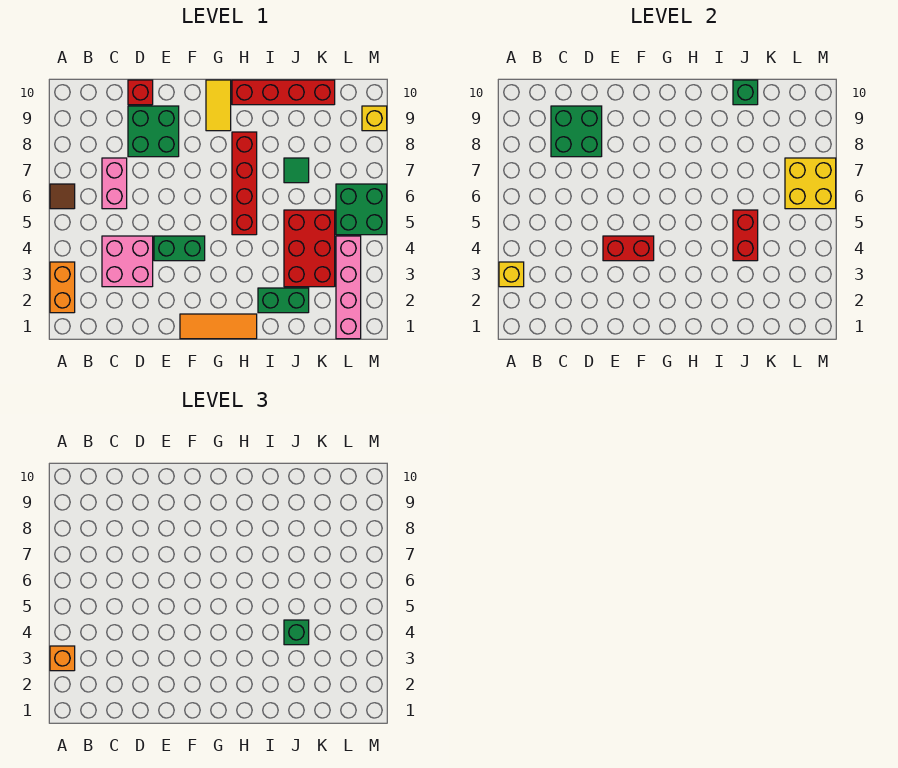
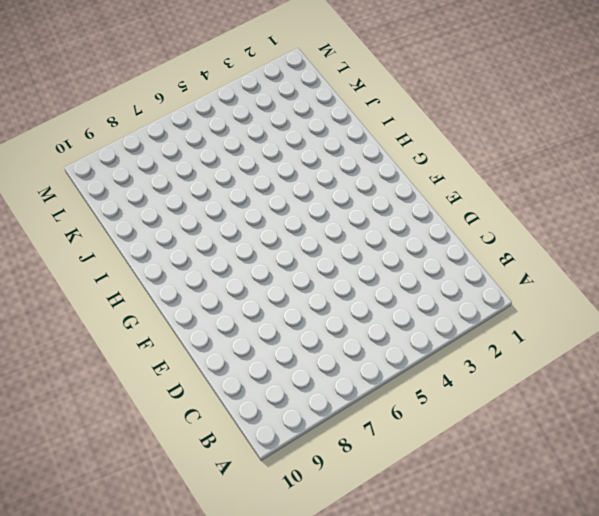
none -> orange 1x2 brick [50,262,75,313]
none -> brown 1x1 tile [50,184,75,209]
none -> pink 2x2 brick [102,236,153,287]

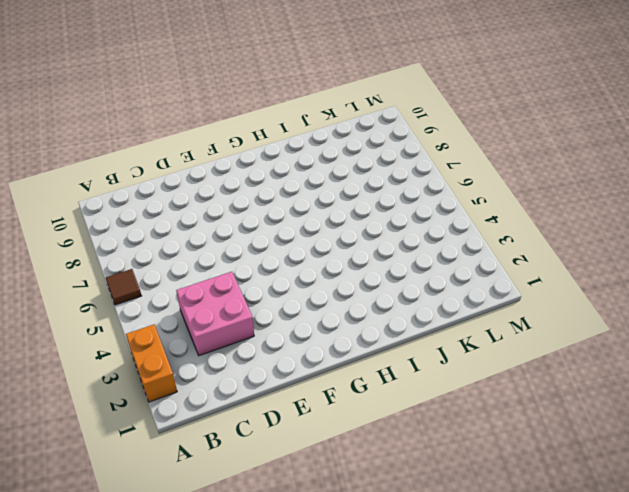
none -> pink 1x2 brick [102,158,127,209]
none -> green 2x2 brick [128,106,179,157]
none -> red 1x1 brick [128,80,153,105]

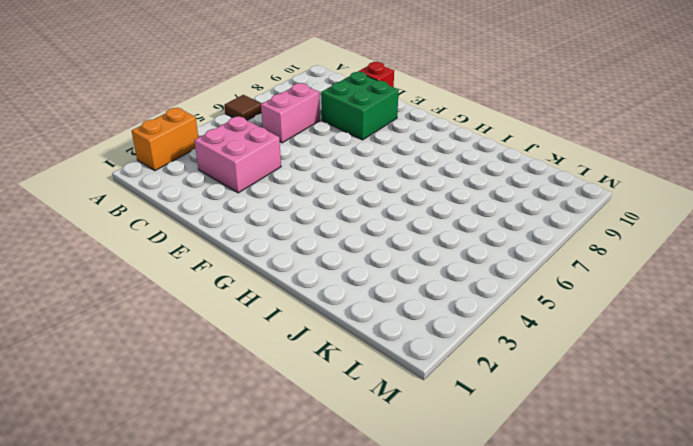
none -> green 1x2 brick [154,236,205,261]
none -> orange 1x3 tile [180,314,257,339]
none -> yellow 1x2 tile [206,80,231,131]

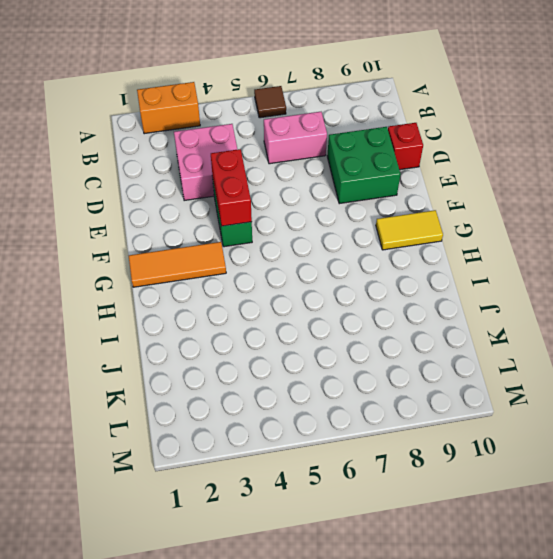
orange 1x3 tile [128,242,226,287] -> orange 1x3 tile turned to [180,314,257,339]
none -> red 1x4 brick [232,132,257,235]
none -> red 1x4 brick [232,80,335,105]
none -> green 1x2 brick [258,288,309,313]

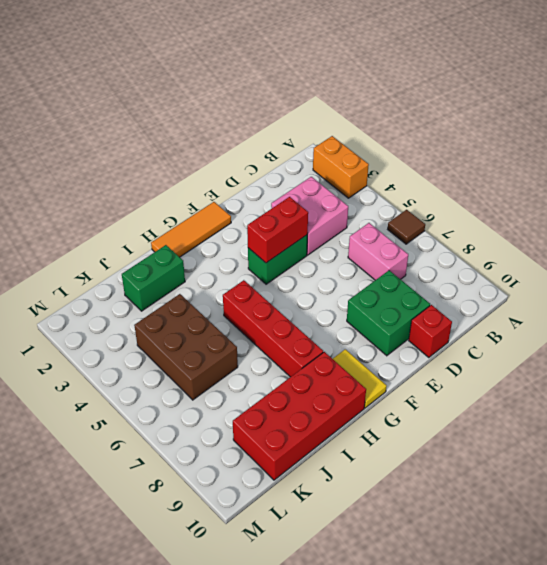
red 2x4 brick [233,352,366,480] -> red 1x4 brick [232,80,335,105]
brown 2x3 brick [134,294,238,400] -> red 2x3 brick [284,210,335,287]
none -> green 1x1 tile [284,158,309,183]
none -> pink 1x4 brick [336,236,361,339]
none -> green 2x2 brick [336,184,387,235]

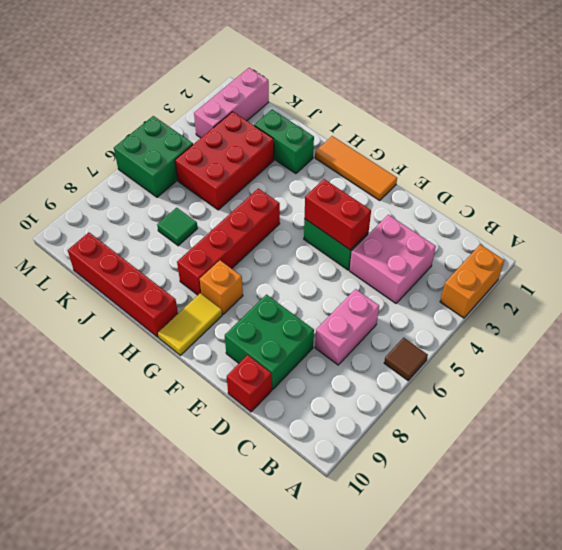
orange 1x1 brick [200,260,243,314] -> orange 1x1 brick moved to [50,646,75,671]
pink 1x3 brick [194,68,269,138] -> pink 1x4 brick [336,236,361,339]
none -> yellow 1x1 brick [362,106,387,131]
none -> yellow 1x1 brick [499,262,524,287]
none -> green 2x2 brick [551,106,602,157]

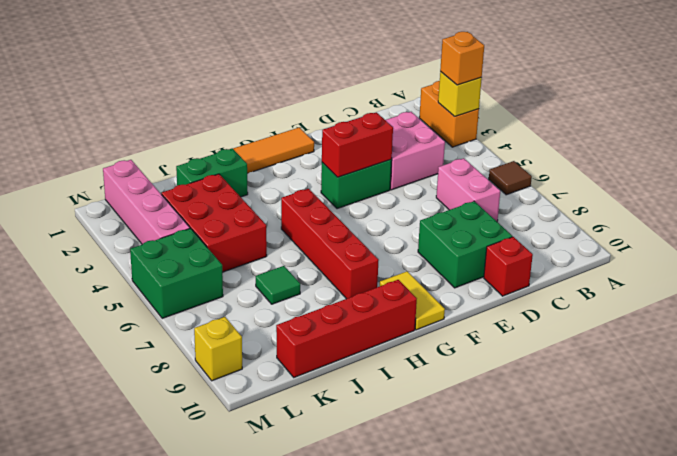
none -> green 2x2 brick [551,106,602,157]
none -> red 1x2 brick [733,210,758,261]
none -> green 1x1 brick [733,80,758,105]

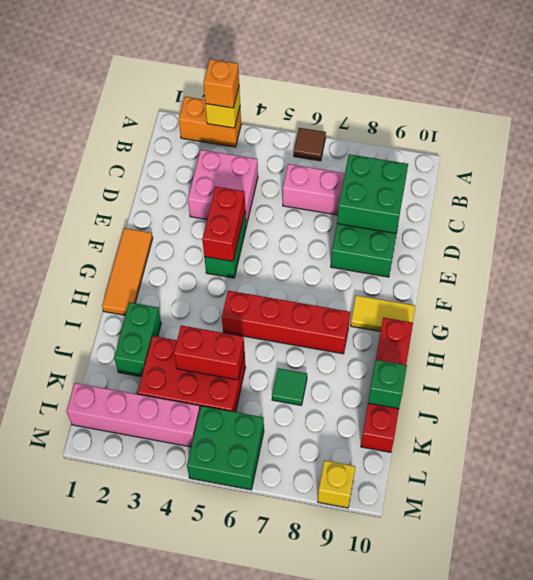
none -> red 1x1 brick [128,80,153,105]
none -> yellow 2x2 brick [785,158,836,209]
none -> green 1x1 brick [284,620,309,645]

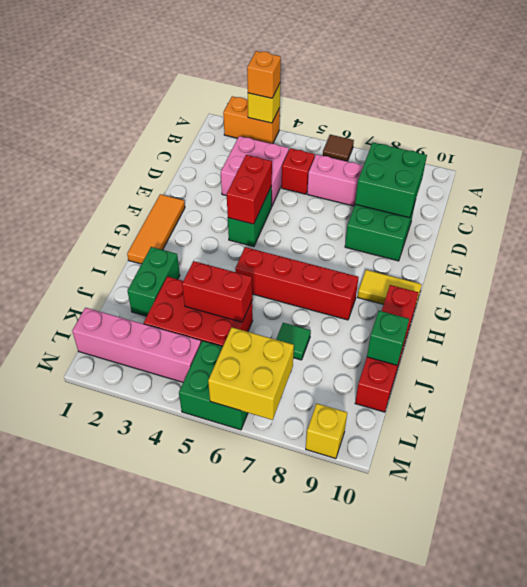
red 1x1 brick [282,148,315,194] -> red 1x1 brick moved to [128,80,153,105]
none -> green 1x1 brick [284,620,309,645]

